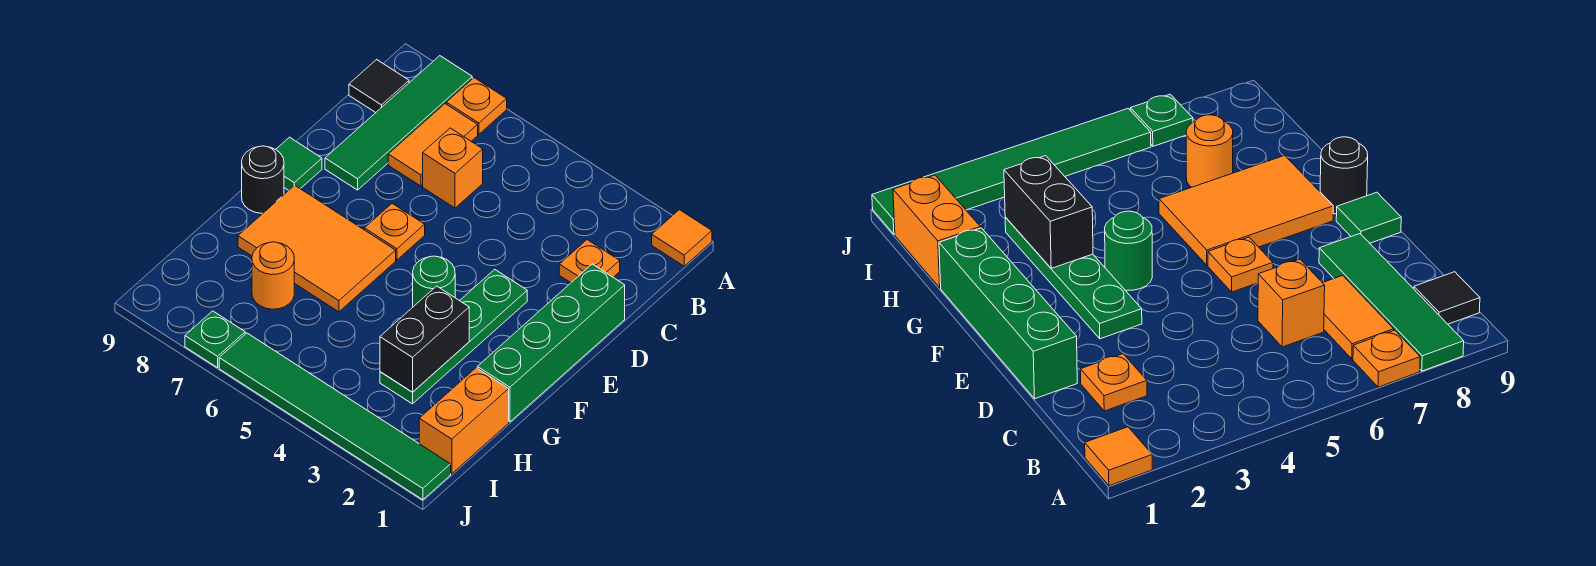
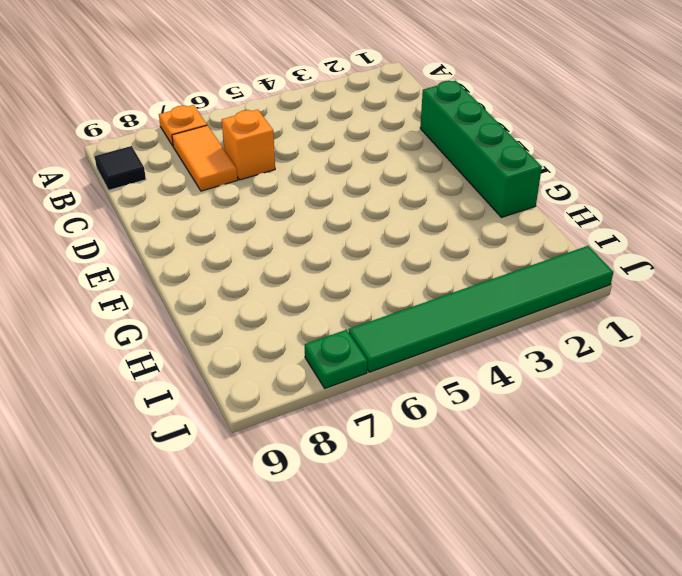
none -> orange 1x1 tile [652,210,712,266]
none -> green 1x4 tile [325,56,472,190]
none -> orange 1x1 plate [559,240,620,283]

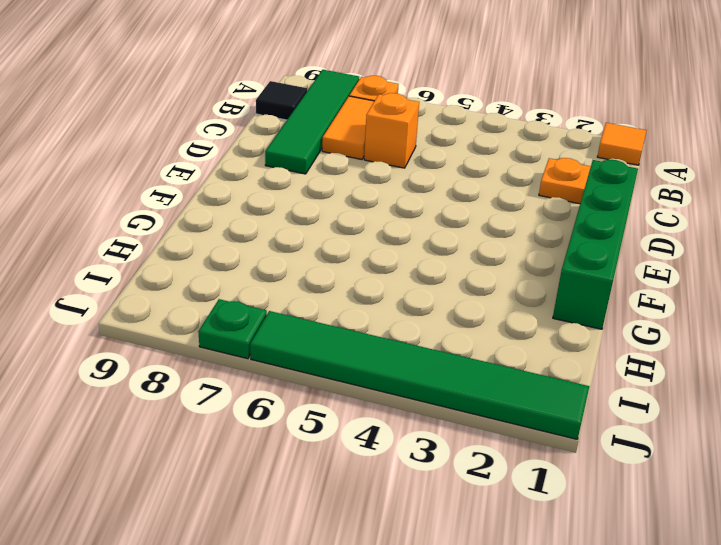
none -> green 1x4 plate [380,269,527,404]
none -> orange 1x1 plate [364,203,425,260]
none -> green 1x1 tile [276,137,322,190]

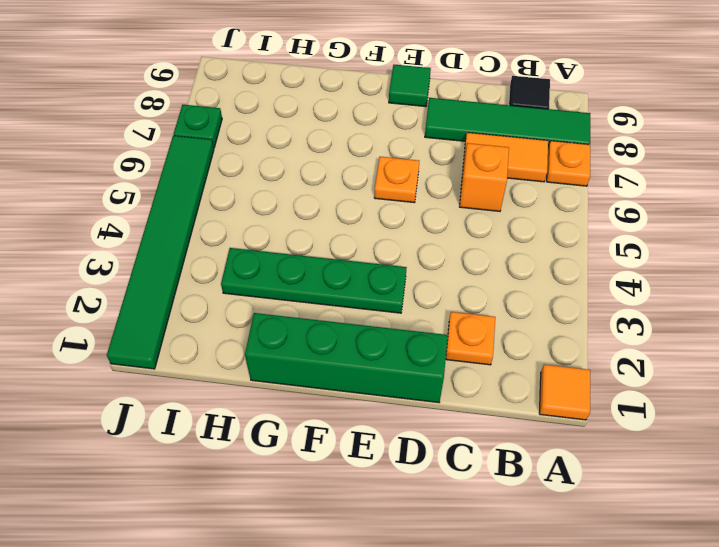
none -> green 1x1 round brick [413,256,455,307]
none -> orange 2x3 tile [238,185,396,312]
none -> black 1x1 round brick [242,146,284,213]

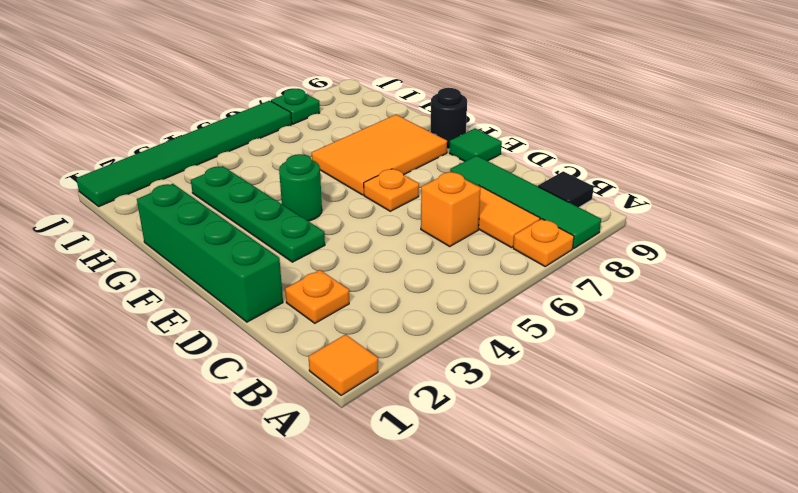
none -> orange 1x2 brick [419,368,509,474]
none -> orange 1x1 round brick [252,242,294,309]
none -> black 1x2 brick [380,286,469,392]

